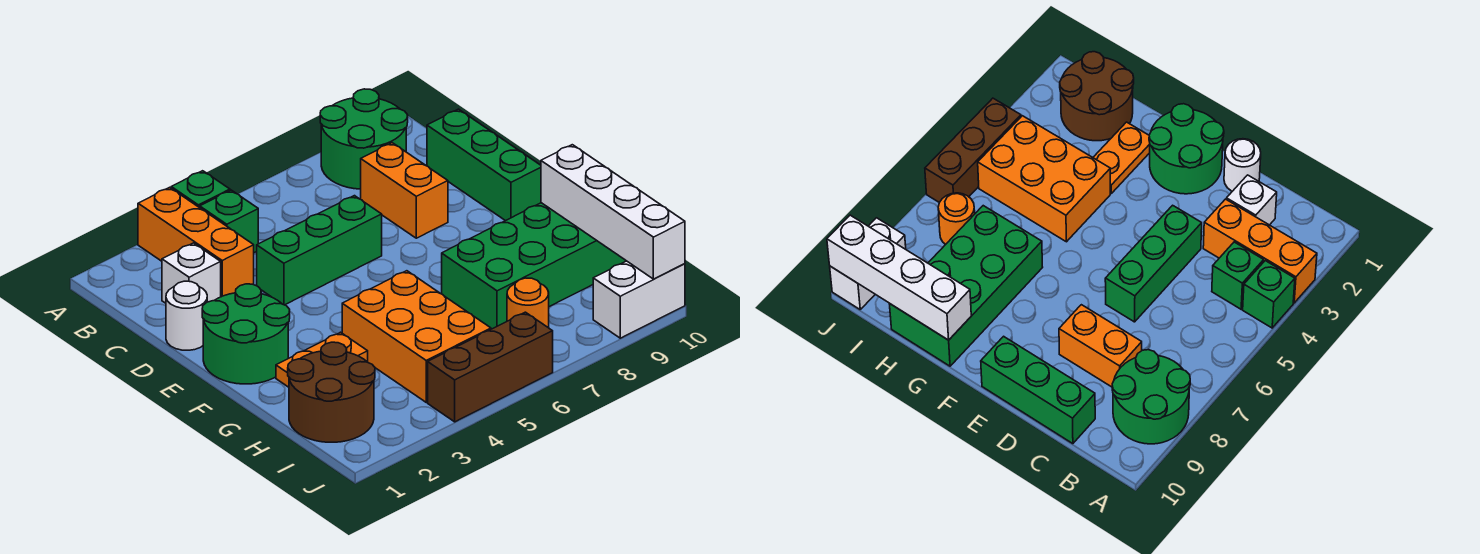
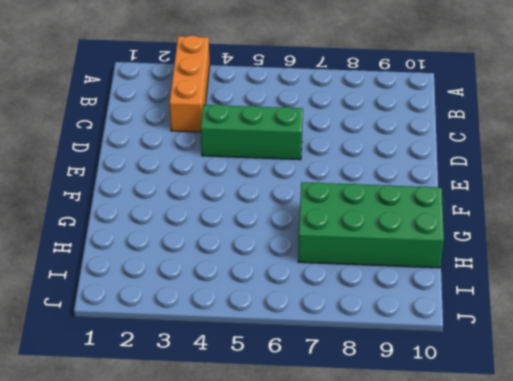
none -> green 1x1 brick [171,171,230,208]
none -> green 2x2 round brick [320,89,408,189]
none -> green 1x1 brick [200,190,258,253]

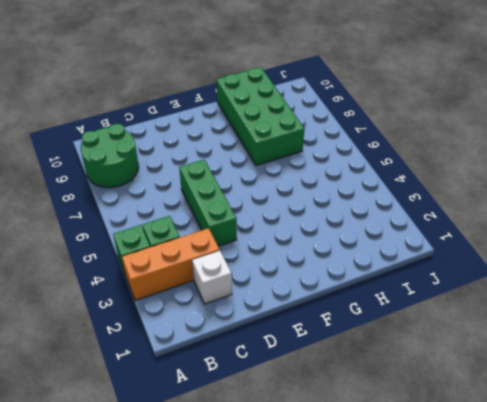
none -> orange 1x2 brick [361,143,448,238]
none -> green 1x3 brick [427,109,541,221]
none -> white 1x1 round brick [166,281,207,350]

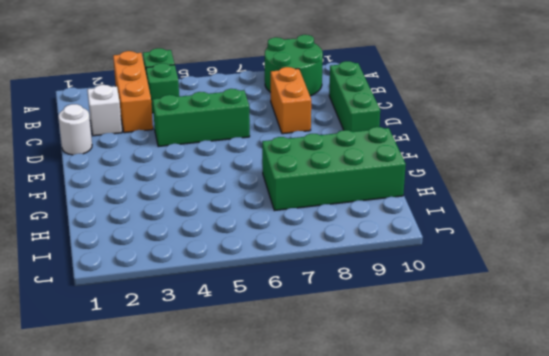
none -> green 2x2 round brick [202,284,290,384]
none -> orange 1x2 plate [276,332,368,387]
none -> orange 2x3 brick [342,271,491,402]

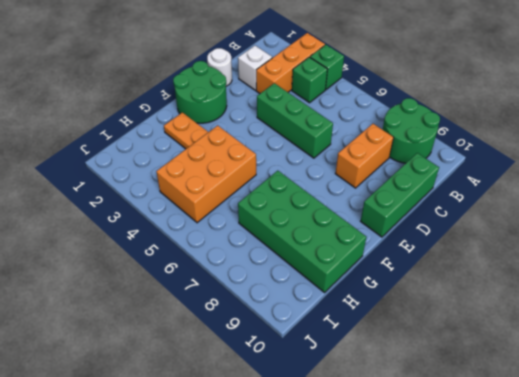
none -> brown 2x2 round brick [288,342,375,442]
none -> orange 1x1 round brick [507,278,549,328]
none -> brown 1x3 brick [428,312,553,422]

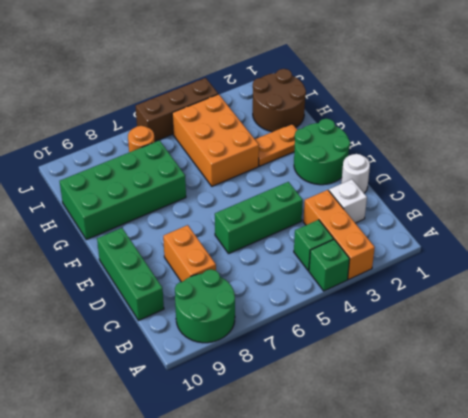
none -> white 1x2 brick [593,261,685,338]
none -> white 1x4 brick [541,145,685,279]

